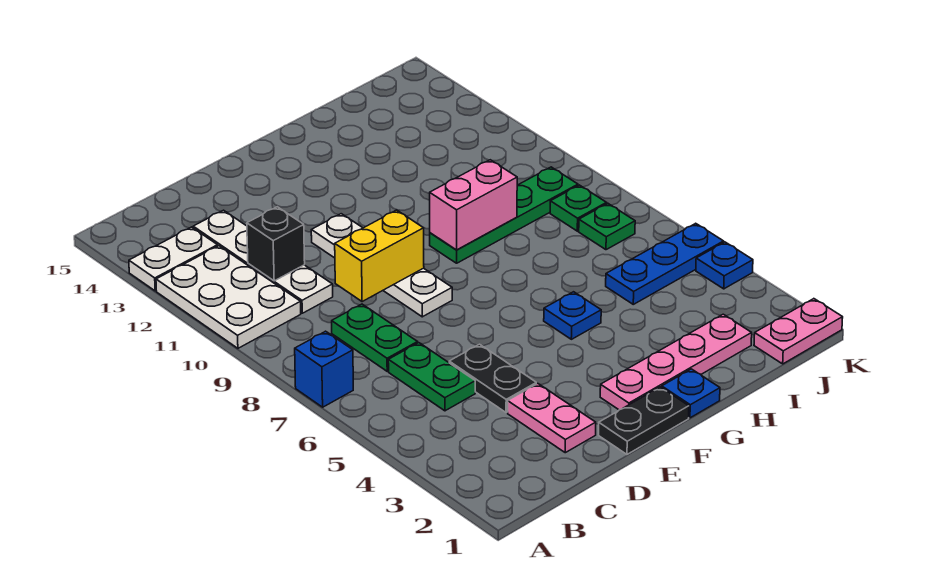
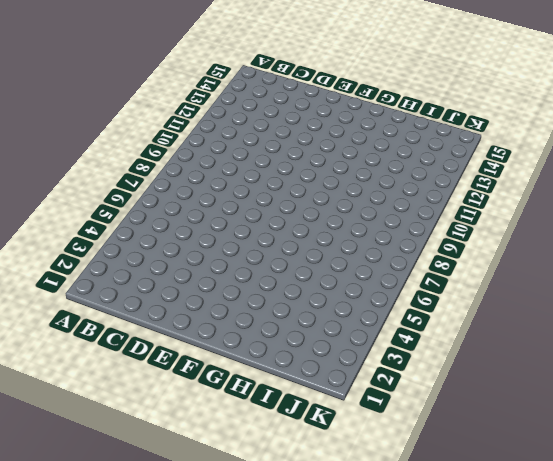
none -> blue 1x1 brick [295,331,353,407]
none -> white 2x3 plate [156,246,301,348]
none -> white 1x2 plate [129,227,218,291]

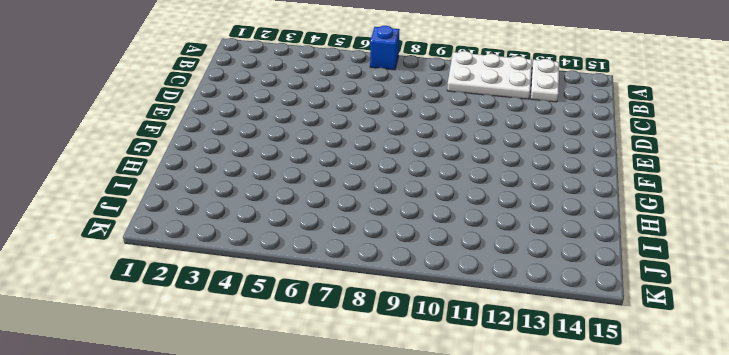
none -> green 1x2 plate [388,343,475,411]
none -> green 1x2 plate [332,304,418,371]
none -> white 1x4 plate [193,210,333,313]

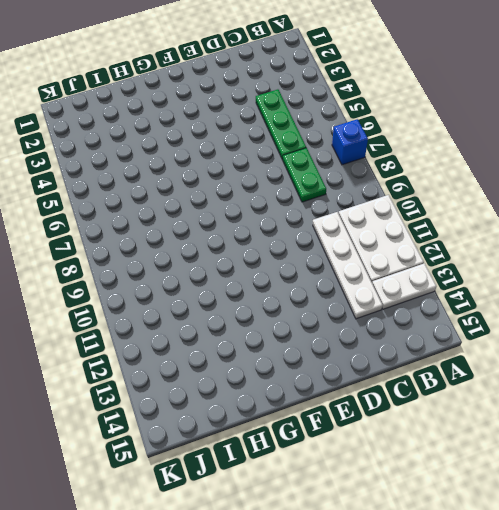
green 1x3 plate [256,89,306,160] -> green 1x2 plate [388,343,475,411]
none -> pink 1x2 plate [508,384,596,453]
none -> black 1x2 plate [449,344,536,413]
none -> black 1x2 plate [599,387,689,454]

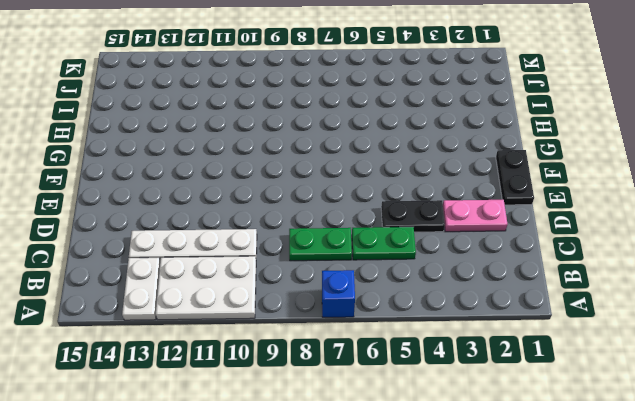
none -> white 1x4 plate [311,214,452,317]
none -> pink 1x4 plate [600,314,752,410]
none -> blue 1x1 plate [662,369,720,418]

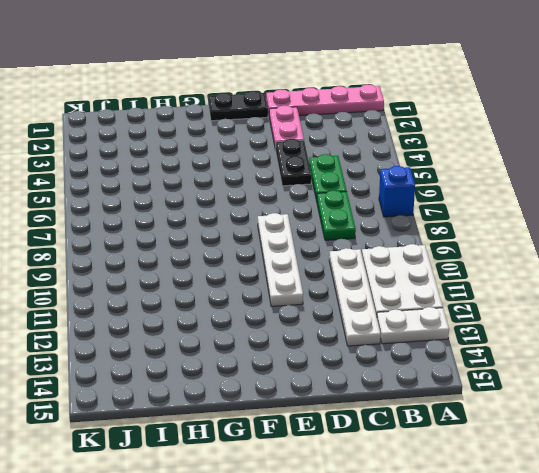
pink 1x4 plate [266,84,384,116] -> pink 1x4 plate moved to [600,314,752,410]
none -> blue 1x1 plate [662,369,720,418]
none -> blue 1x1 plate [544,292,601,339]
none -> green 1x4 plate [430,167,578,263]

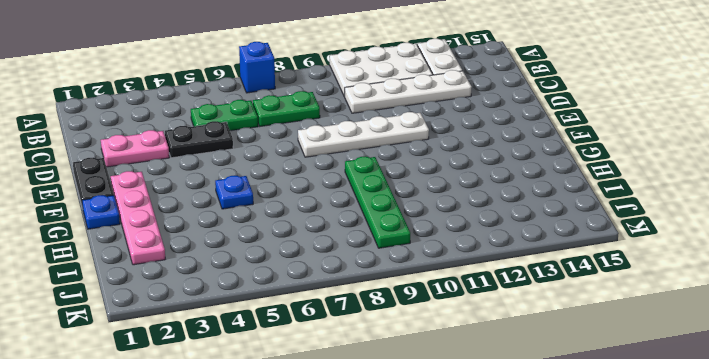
none -> blue 1x3 plate [606,223,724,304]
none -> pink 1x2 plate [754,299,843,364]
none -> green 1x1 plate [579,203,635,250]

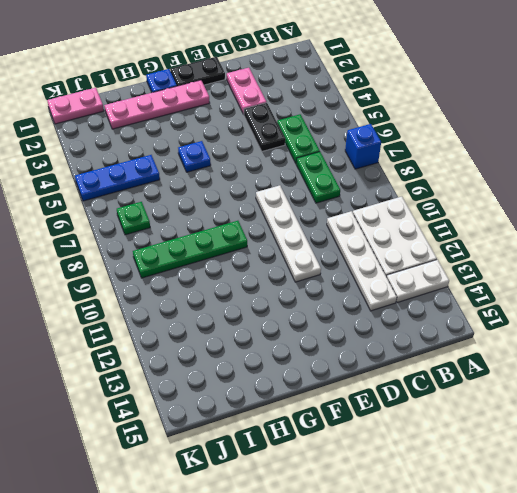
none -> green 1x1 plate [550,185,607,231]
none -> blue 1x1 plate [696,242,753,289]
none -> black 1x1 brick [247,207,305,281]

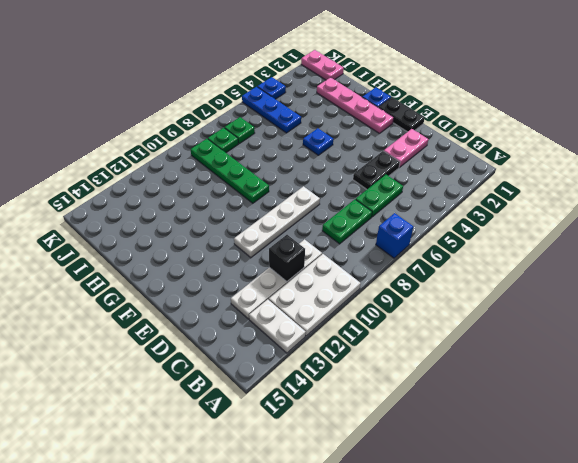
none -> yellow 1x2 brick [335,210,424,302]
none -> pink 1x2 brick [430,160,517,250]

